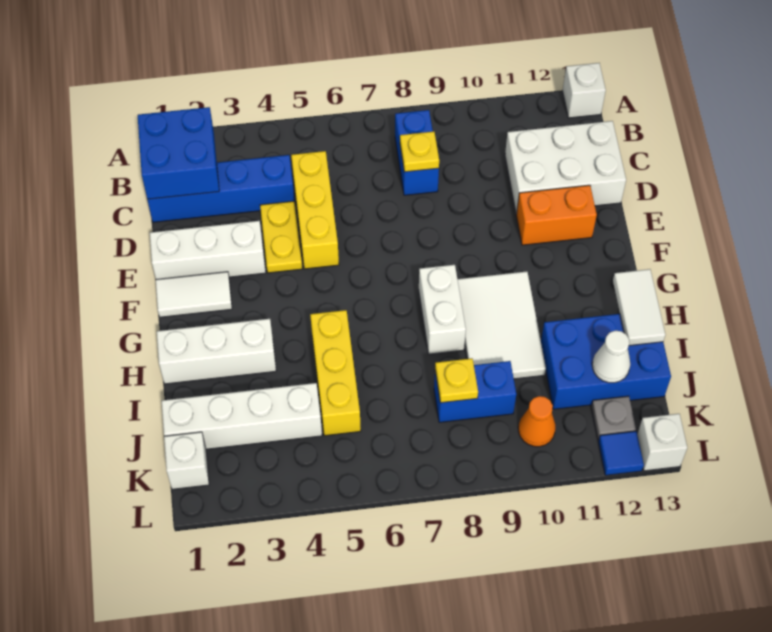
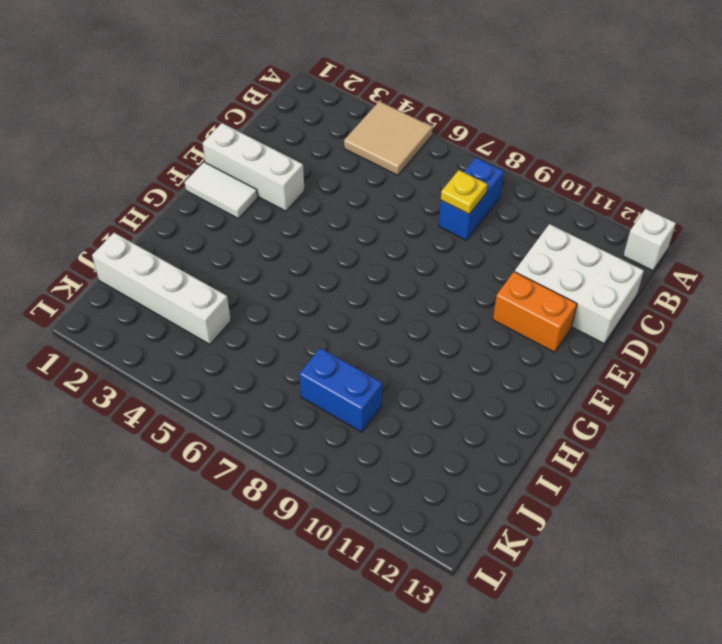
tan 2x2 tile [344,101,433,175] -> none
none -> blue 1x4 brick [147,155,294,222]
none -> yellow 1x3 brick [291,151,339,269]
none -> yellow 1x2 plate [260,201,302,273]

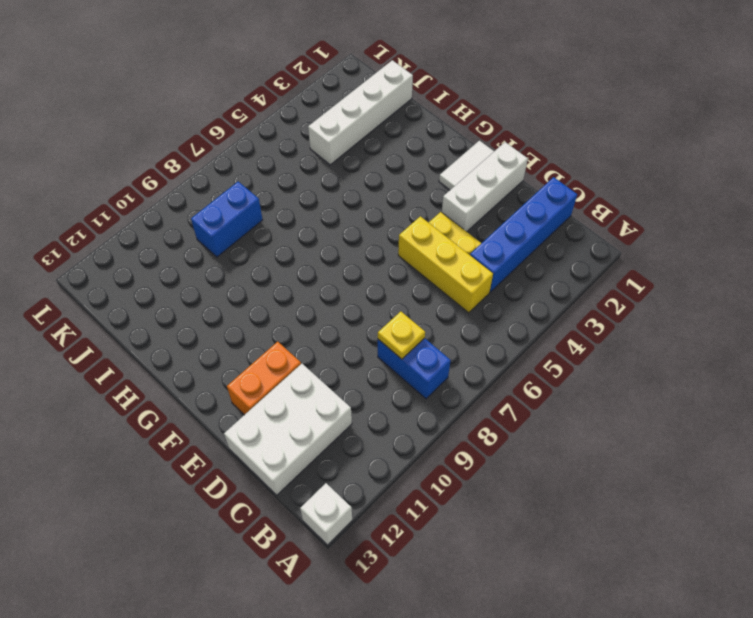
none -> white 1x2 brick [419,265,466,354]
none -> white 2x3 tile [458,271,546,379]
none -> white 1x3 brick [157,319,276,384]

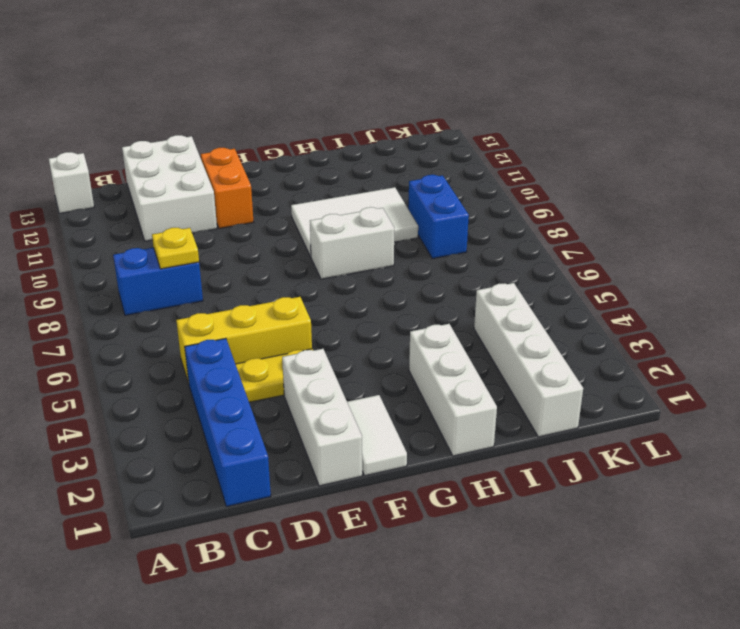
none -> yellow 1x3 brick [310,310,361,436]
none -> blue 2x3 brick [541,314,671,409]
none -> white 1x1 brick [164,432,209,489]

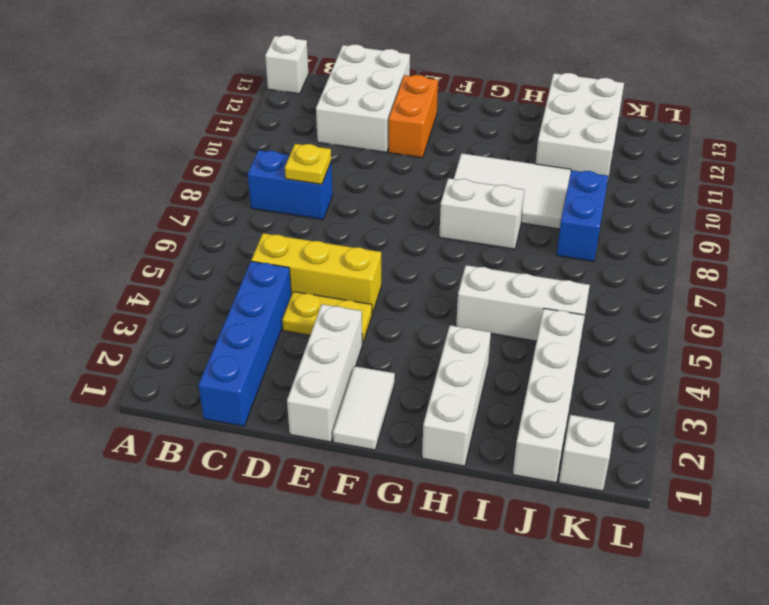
white 1x3 brick [456,265,590,341] -> yellow 1x3 brick [310,310,361,436]
white 2x3 brick [536,73,624,184] -> blue 2x3 brick [541,314,671,409]
none -> orange 1x1 cone [518,396,556,447]
none -> grey 1x1 plate [591,396,636,440]
none -> blue 1x1 tile [598,431,644,475]

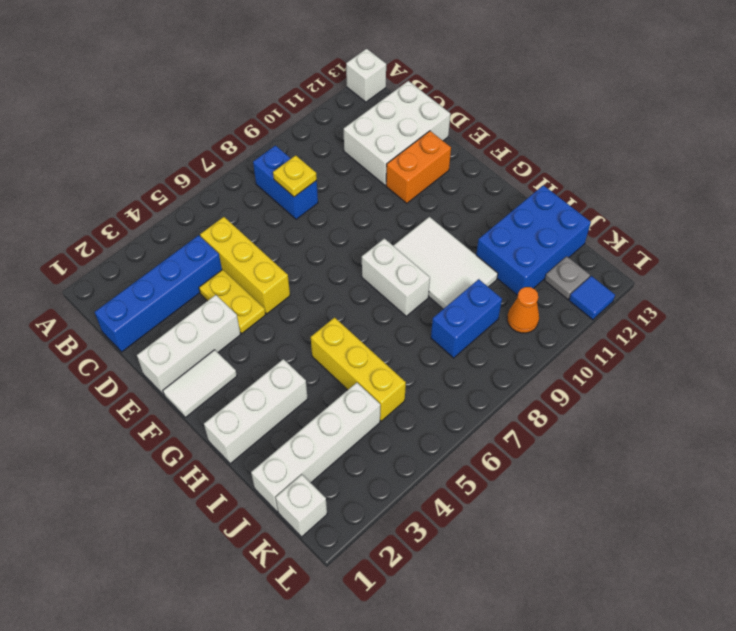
none -> white 1x1 brick [637,414,687,471]
none -> blue 2x2 brick [138,107,219,199]
none -> white 1x2 tile [613,269,665,346]

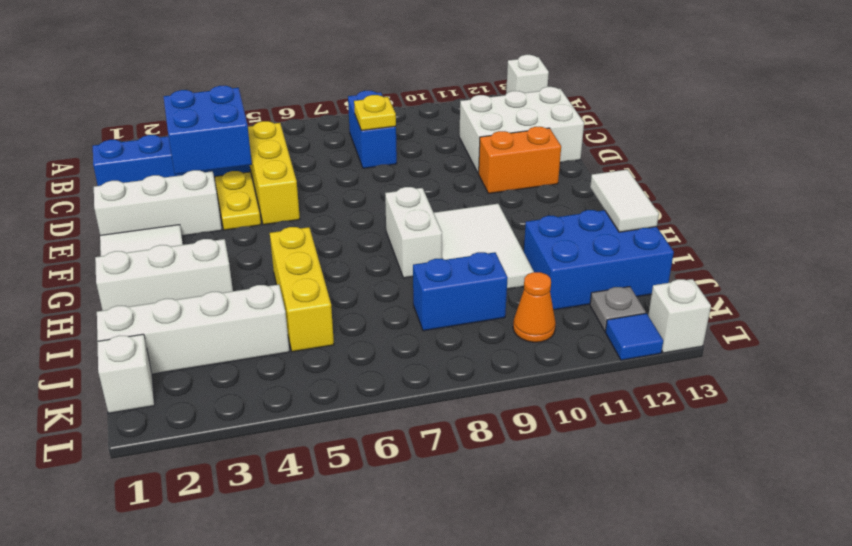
blue 2x2 brick [164,86,252,175] -> blue 2x2 brick moved to [138,107,219,199]
none -> yellow 1x1 plate [435,358,478,403]
none -> white 1x1 cone [592,330,630,383]

